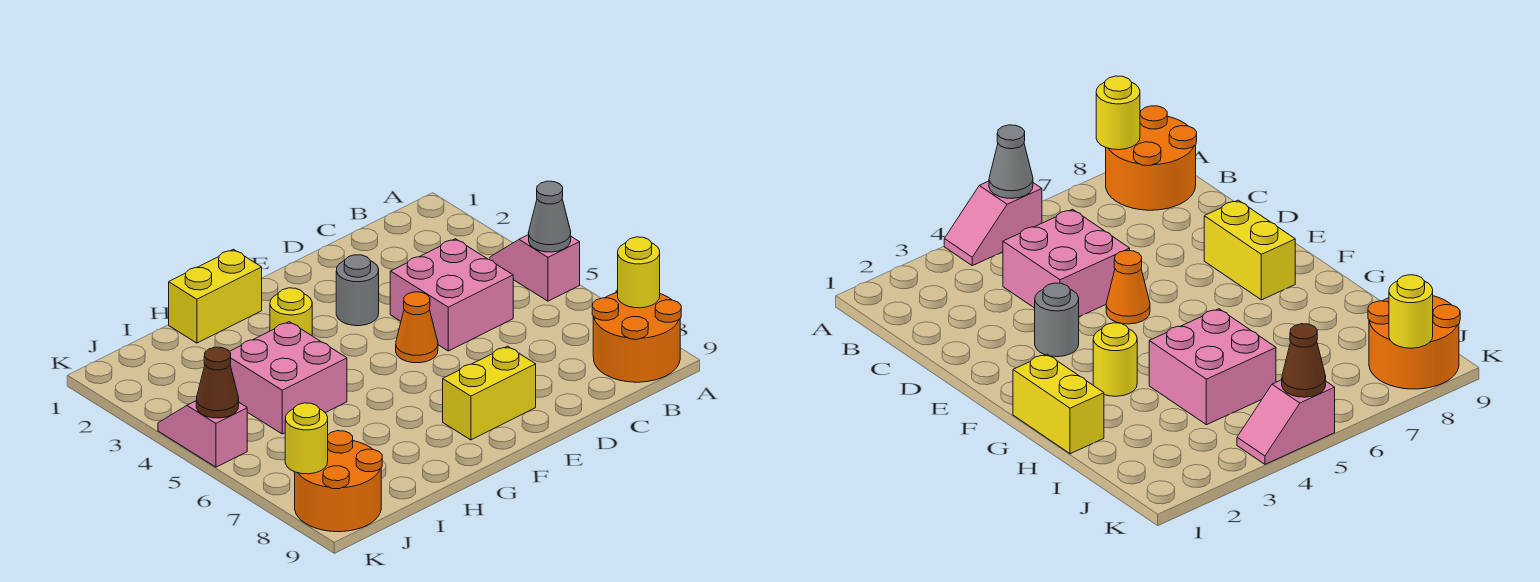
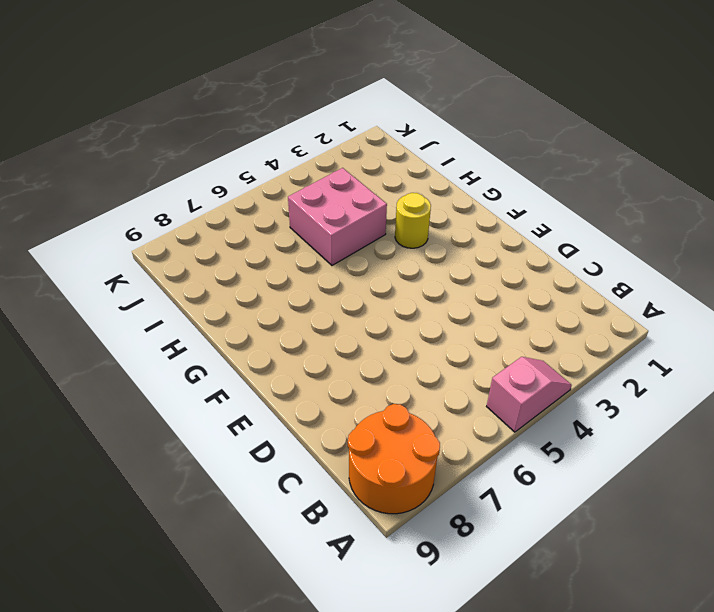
none -> pink 2x2 brick [390,239,513,351]
none -> grey 1x1 round brick [336,255,379,326]
none -> orange 1x1 cone [396,292,438,363]

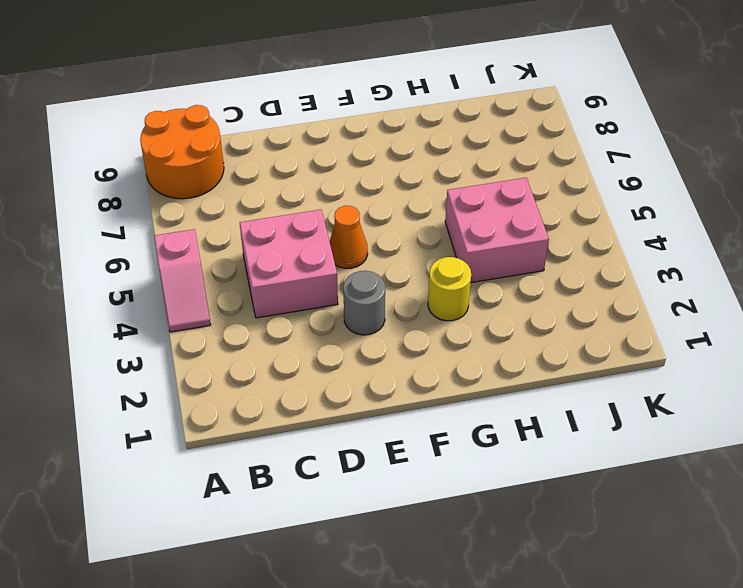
none -> yellow 1x2 brick [443,346,536,440]
none -> yellow 1x2 brick [169,249,262,343]
none -> orange 2x2 round brick [295,431,382,532]

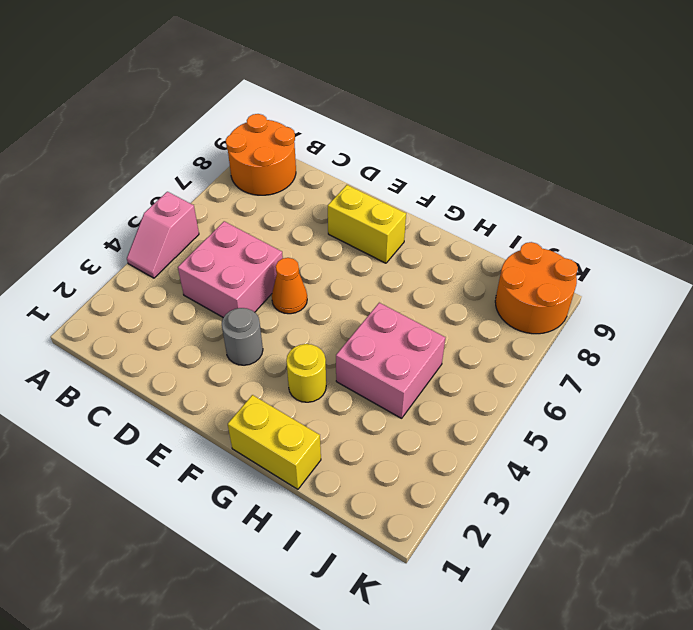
none -> pink 1x2 slope [158,401,247,467]
none -> grey 1x1 cone [529,181,571,252]
none -> yellow 1x1 round brick [618,237,660,308]

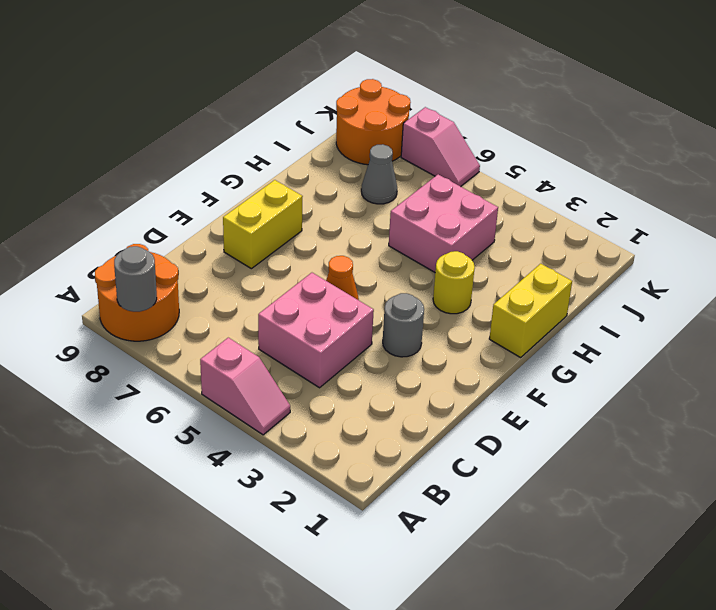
grey 1x1 round brick [114,246,157,312] -> yellow 1x1 round brick [618,237,660,308]
grey 1x1 cone [361,144,397,204] -> grey 1x1 cone moved to [529,181,571,252]
pink 1x2 slope [401,107,480,187] -> pink 1x2 slope moved to [158,401,247,467]
none -> brown 1x1 cone [196,347,239,418]
none -> yellow 1x1 round brick [285,403,328,474]

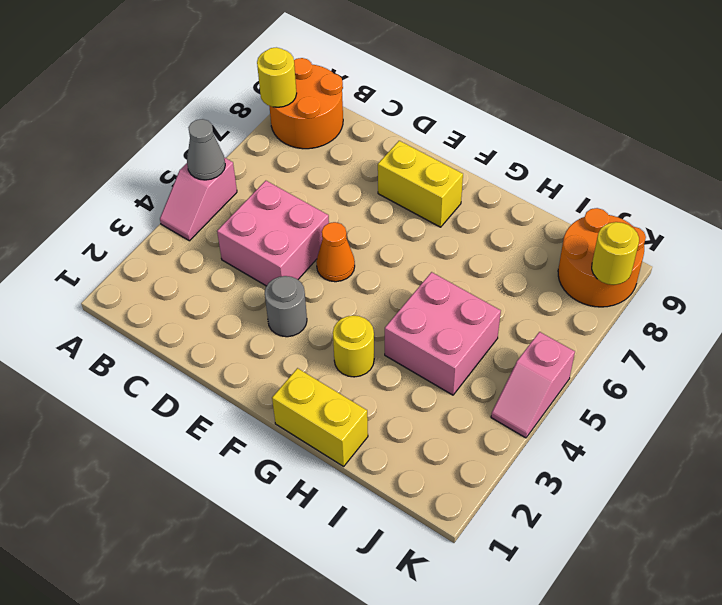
none -> brown 1x1 cone [196,347,239,418]

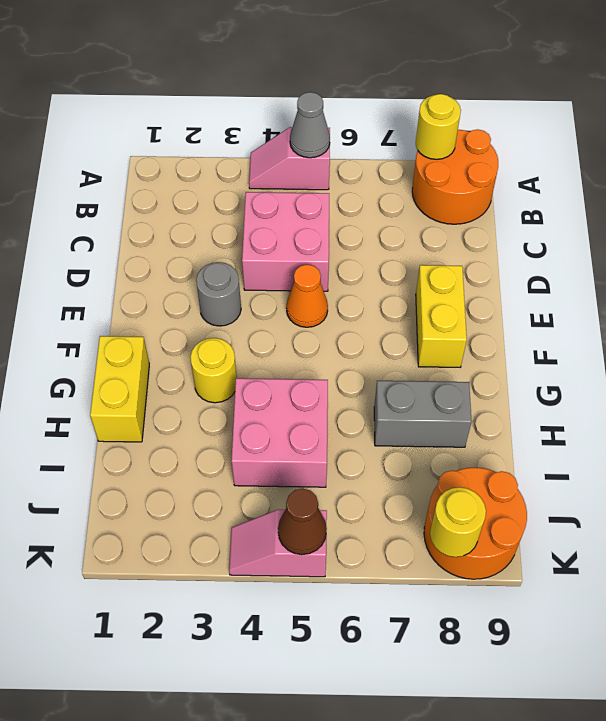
grey 1x2 brick [374,381,472,447] -> none

